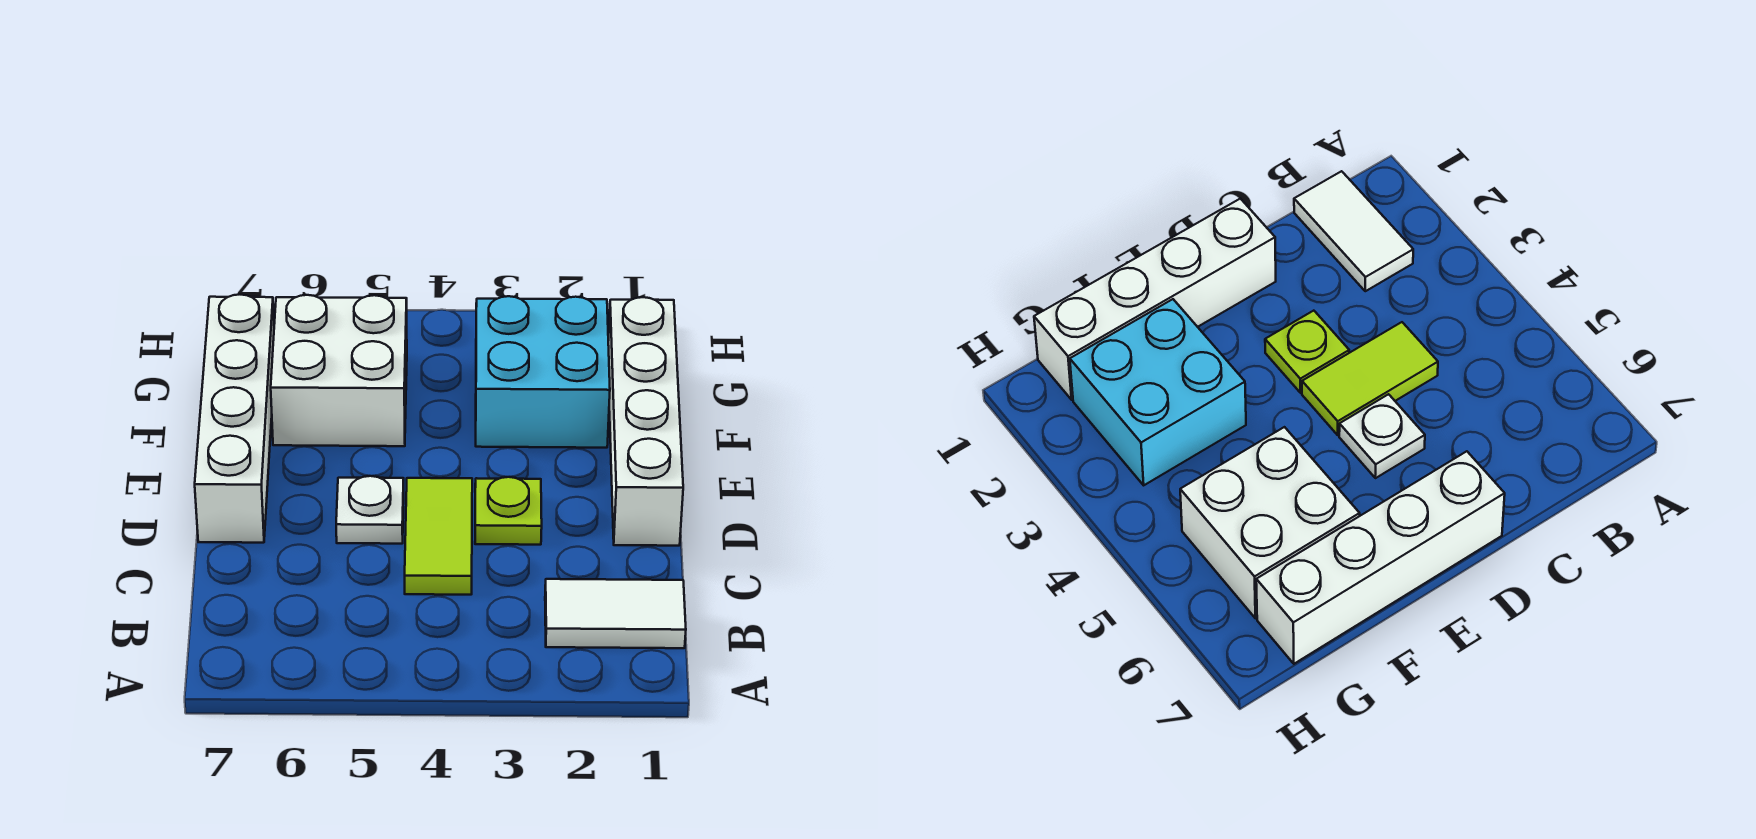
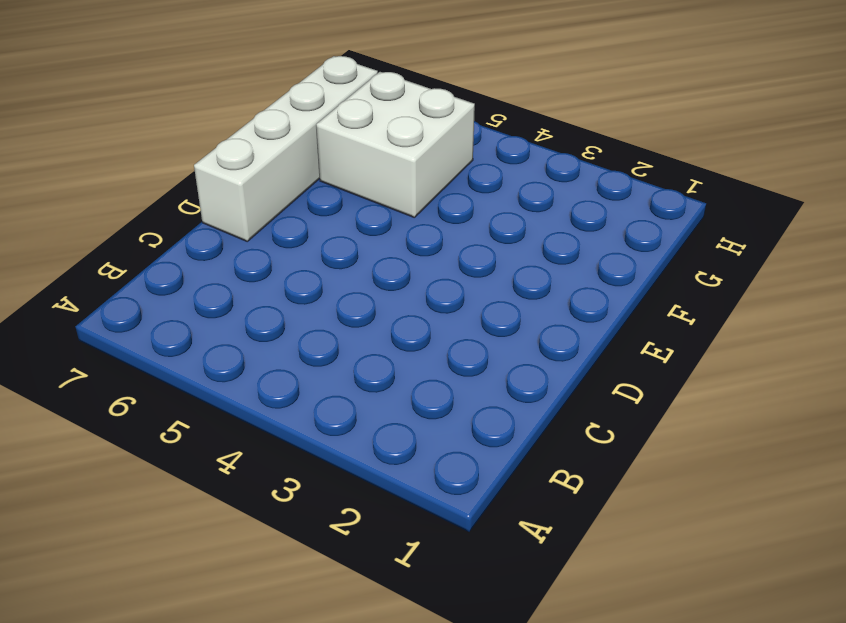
none -> white 1x2 tile [545,579,686,648]
none -> lime 1x2 tile [405,478,472,595]

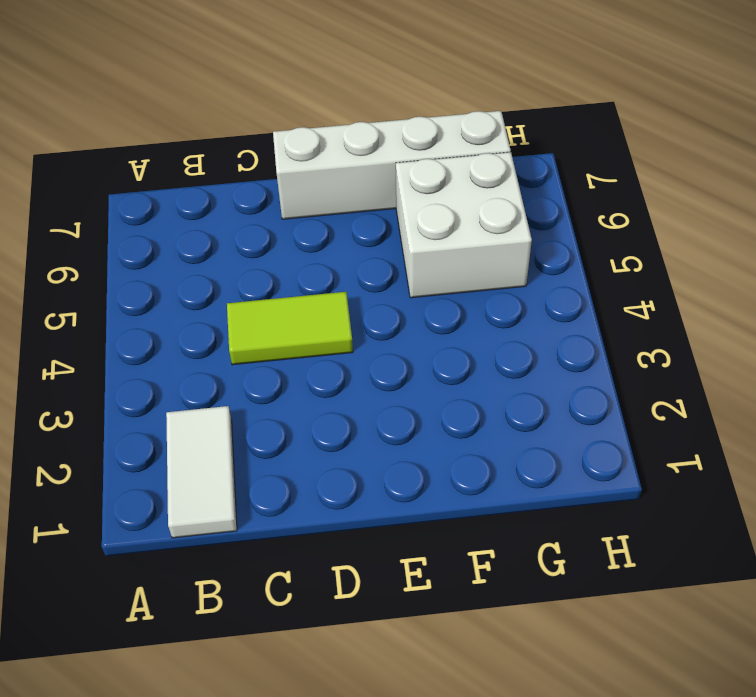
none -> white 1x4 brick [608,297,683,546]
none -> lime 1x1 plate [475,477,542,545]

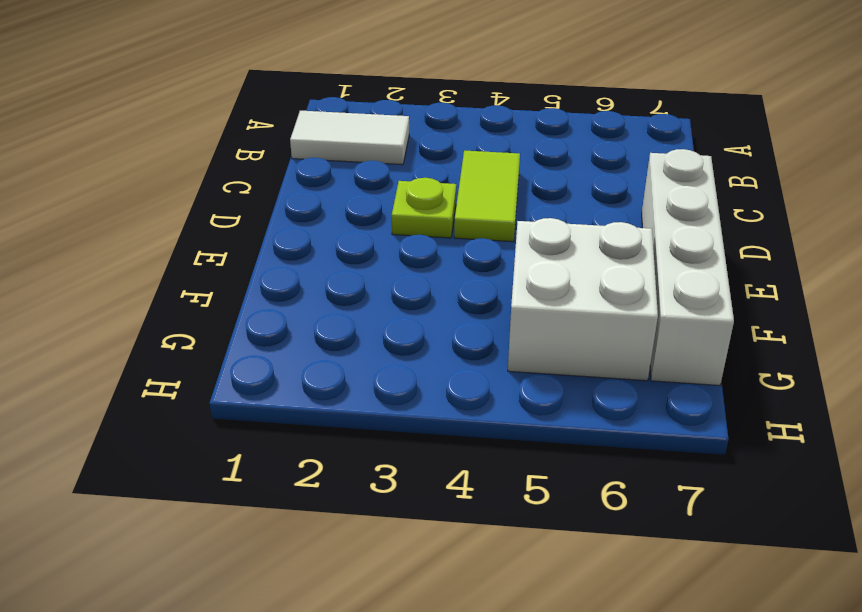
none -> white 1x4 brick [608,297,683,546]
none -> white 1x1 plate [336,476,404,544]

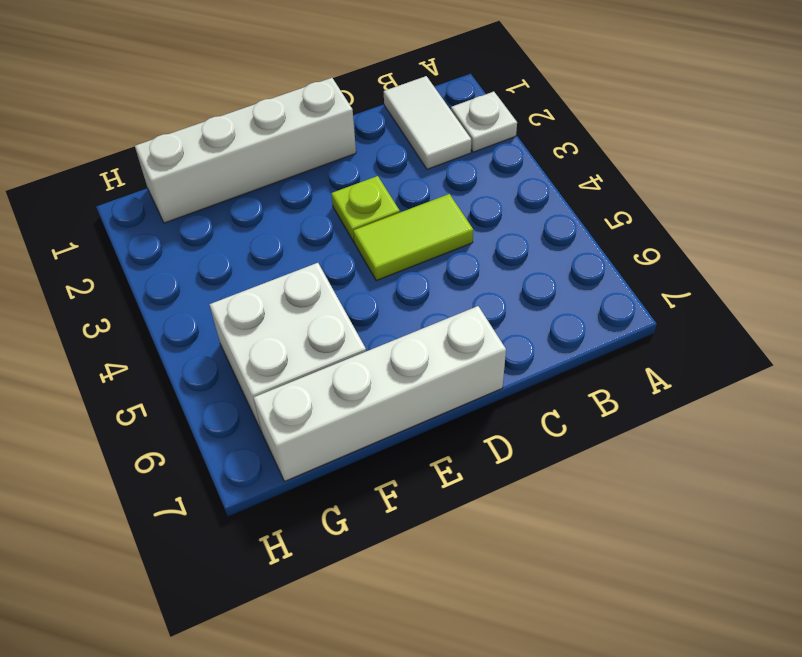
white 1x1 plate [451,92,517,152] -> white 1x1 plate moved to [336,476,404,544]
none -> cyan 2x2 brick [476,296,610,448]

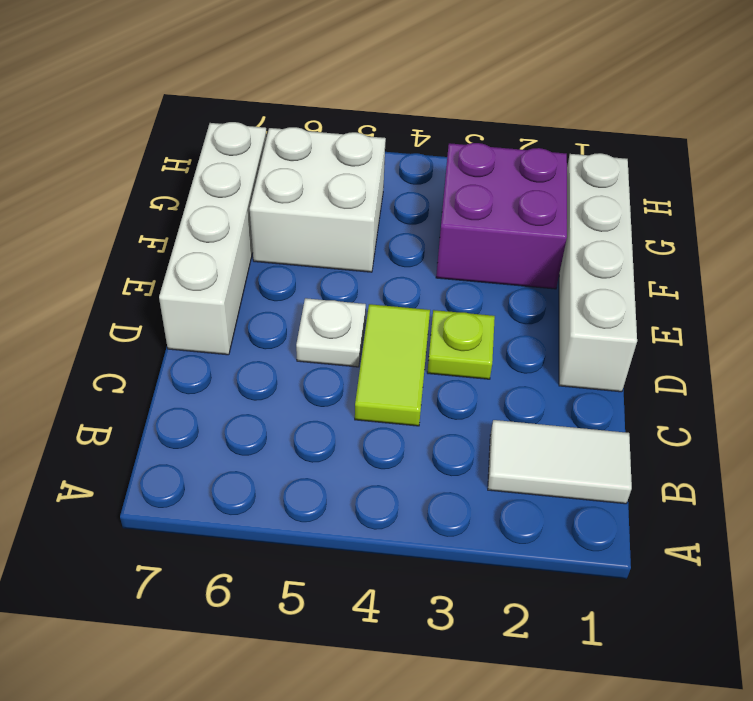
purple 2x2 brick [436,143,567,289] -> cyan 2x2 brick [476,296,610,448]

